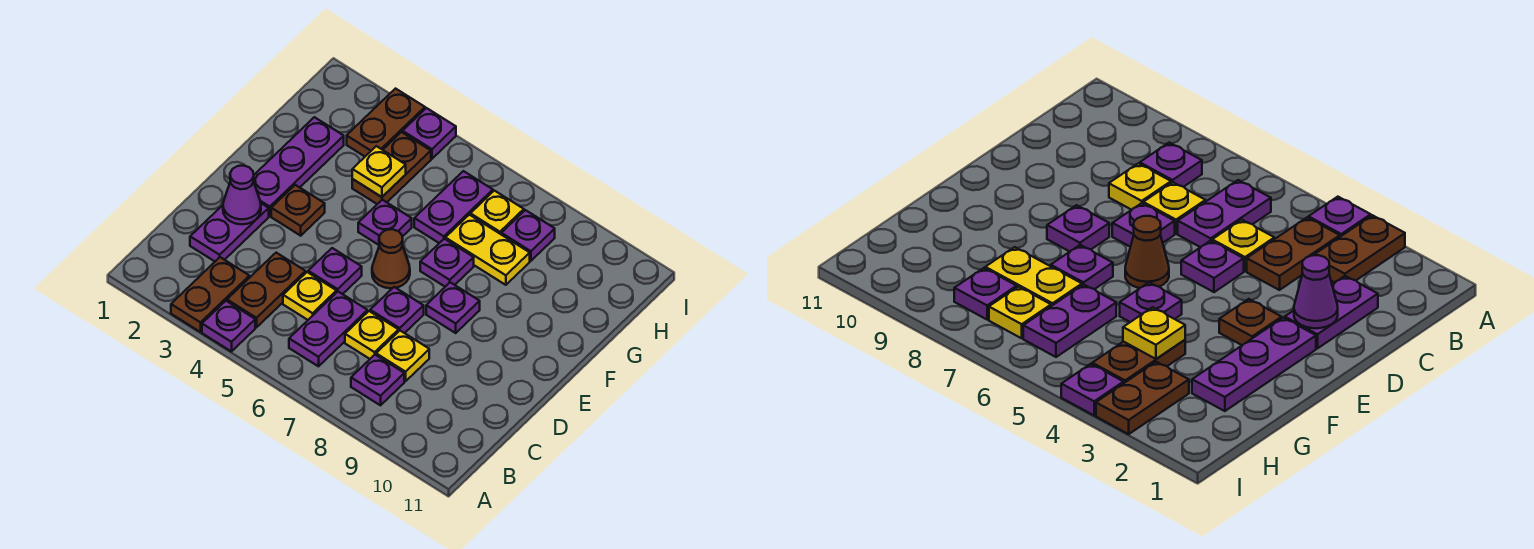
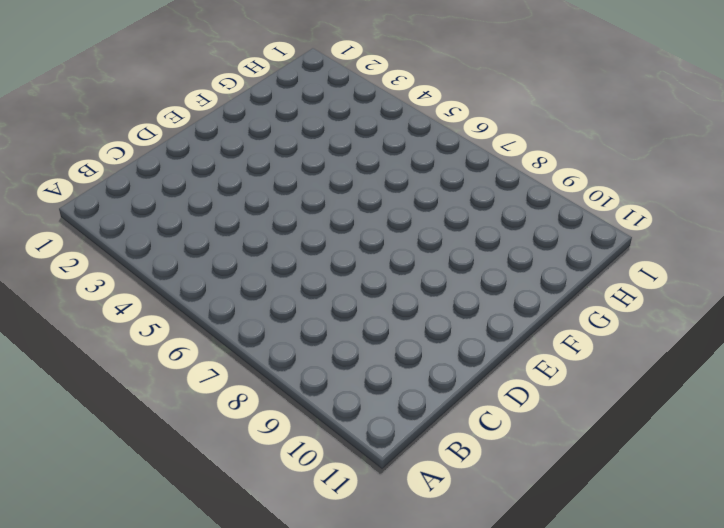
none -> brown 1x2 plate [171,257,249,332]
none -> purple 1x1 plate [202,301,255,352]
none -> brown 1x2 plate [227,253,306,327]

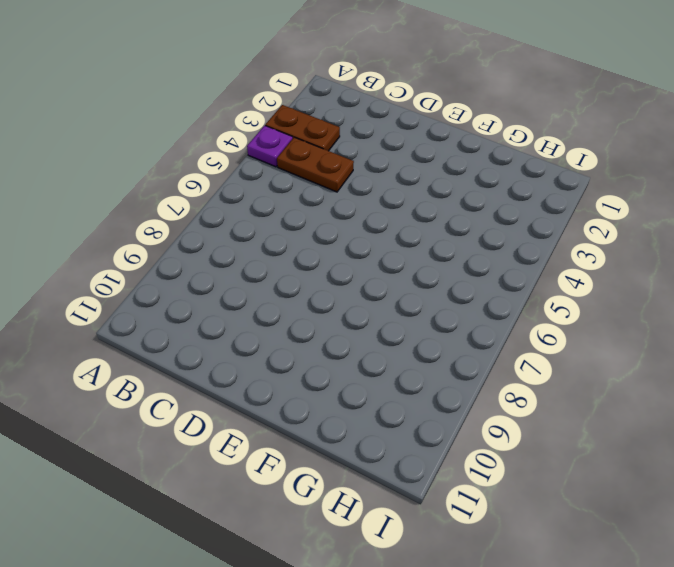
none -> purple 1x2 plate [289,292,367,366]
none -> purple 1x1 plate [351,355,404,405]
none -> purple 1x2 plate [190,203,269,261]

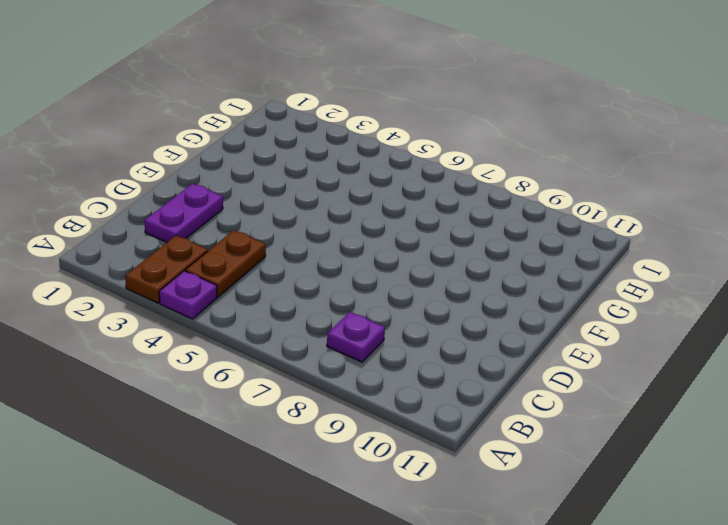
none -> purple 1x2 plate [289,292,367,366]
none -> yellow 1x1 plate [283,272,337,320]
none -> yellow 1x1 plate [345,311,398,359]

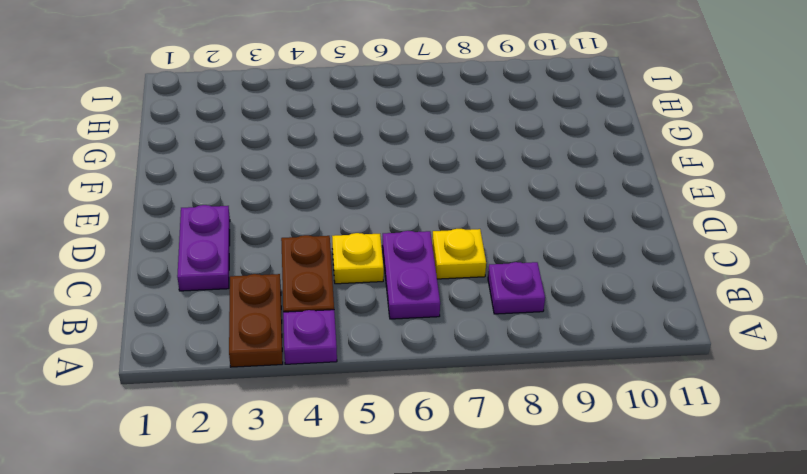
none -> yellow 1x1 plate [376,331,429,381]
none -> purple 1x1 plate [308,248,362,294]
none -> purple 1x1 plate [370,287,424,333]

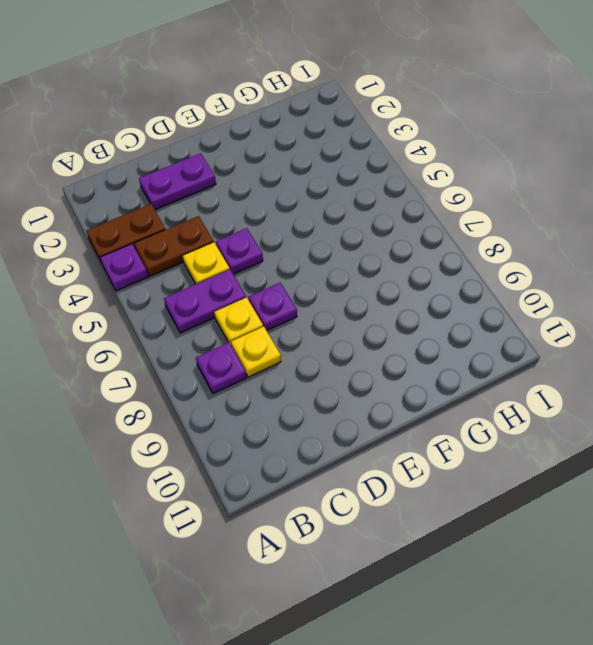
none -> purple 1x3 plate [254,117,344,216]
none -> brown 1x1 plate [271,185,325,236]
none -> brown 1x1 cone [372,229,410,288]

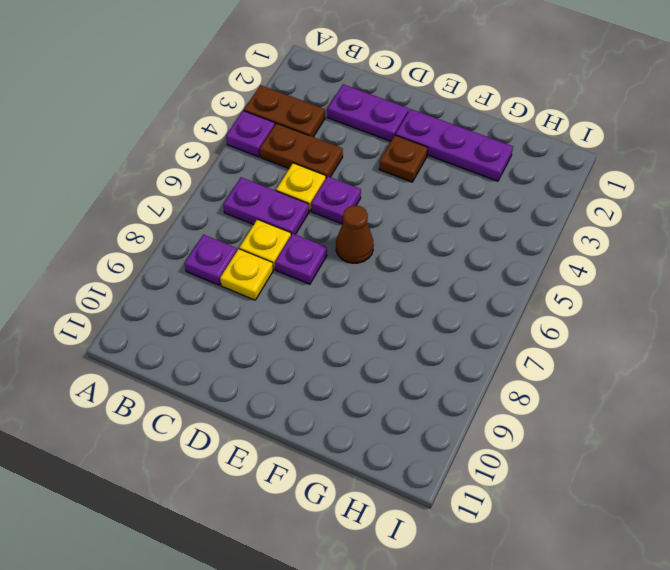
none -> purple 1x1 plate [426,282,480,333]
none -> purple 1x1 plate [358,200,412,245]
none -> purple 1x1 plate [420,239,474,287]

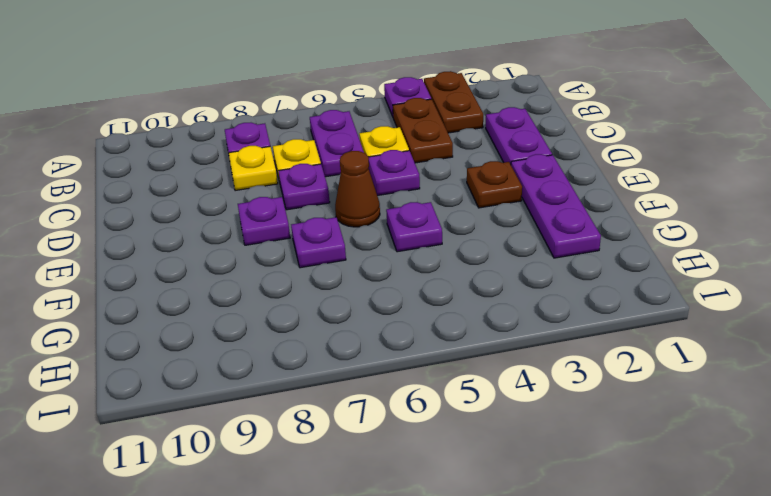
none -> brown 1x2 plate [352,132,431,204]
none -> purple 1x2 plate [414,171,493,243]
none -> yellow 1x2 plate [445,215,530,285]

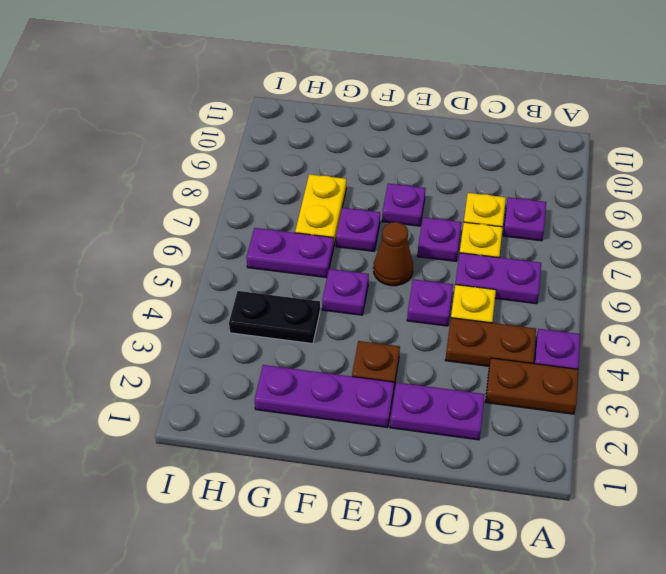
black 1x2 plate [229,291,320,344] -> brown 1x2 plate [352,132,431,204]
none -> brown 1x2 plate [347,89,425,156]
none -> yellow 1x1 plate [470,191,524,234]
none -> purple 1x1 plate [501,210,555,261]

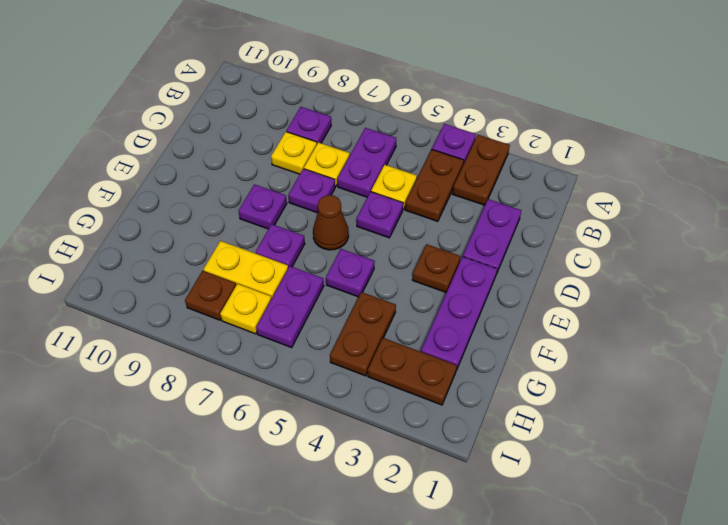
brown 1x2 plate [368,338,457,405] -> brown 1x2 plate turned to [347,89,425,156]
brown 1x1 plate [185,271,236,320] -> purple 1x1 plate [501,210,555,261]
none -> purple 1x1 plate [403,108,456,159]
none -> purple 1x1 cone [223,165,261,224]
none -> yellow 1x1 plate [352,146,406,197]

